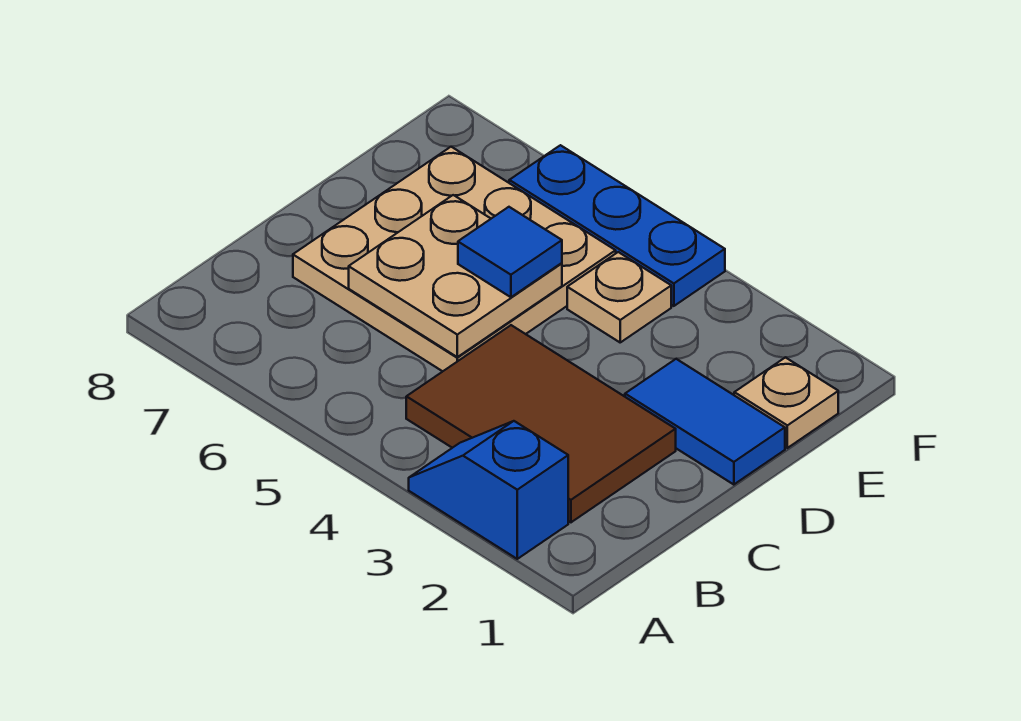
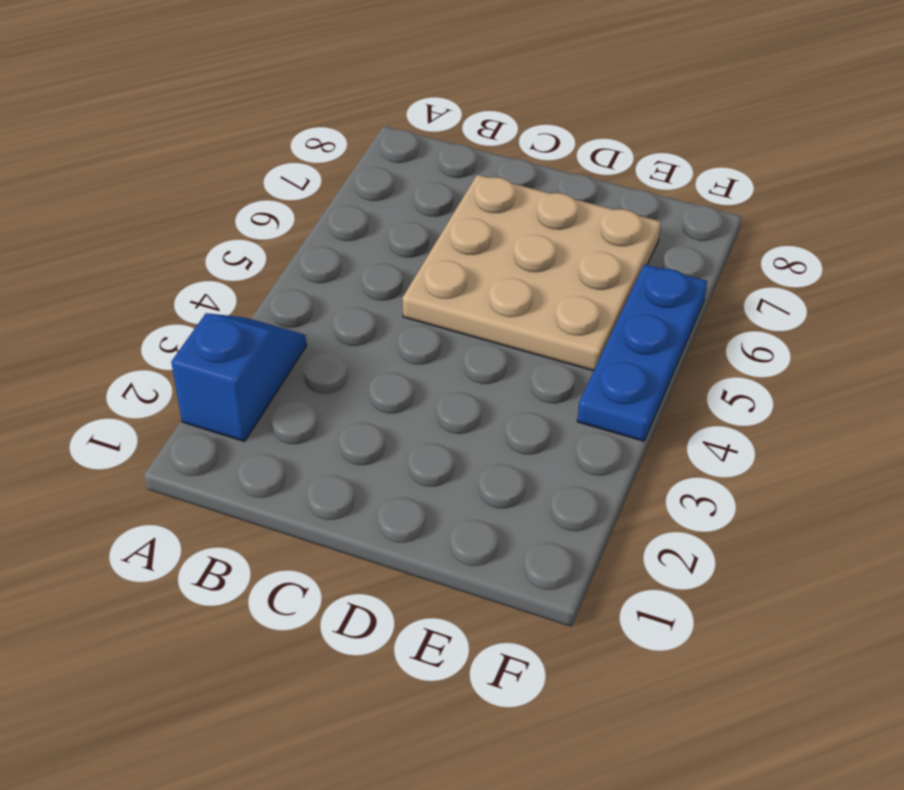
none -> brown 2x3 tile [406,325,676,522]
none -> blue 1x2 tile [625,359,785,485]

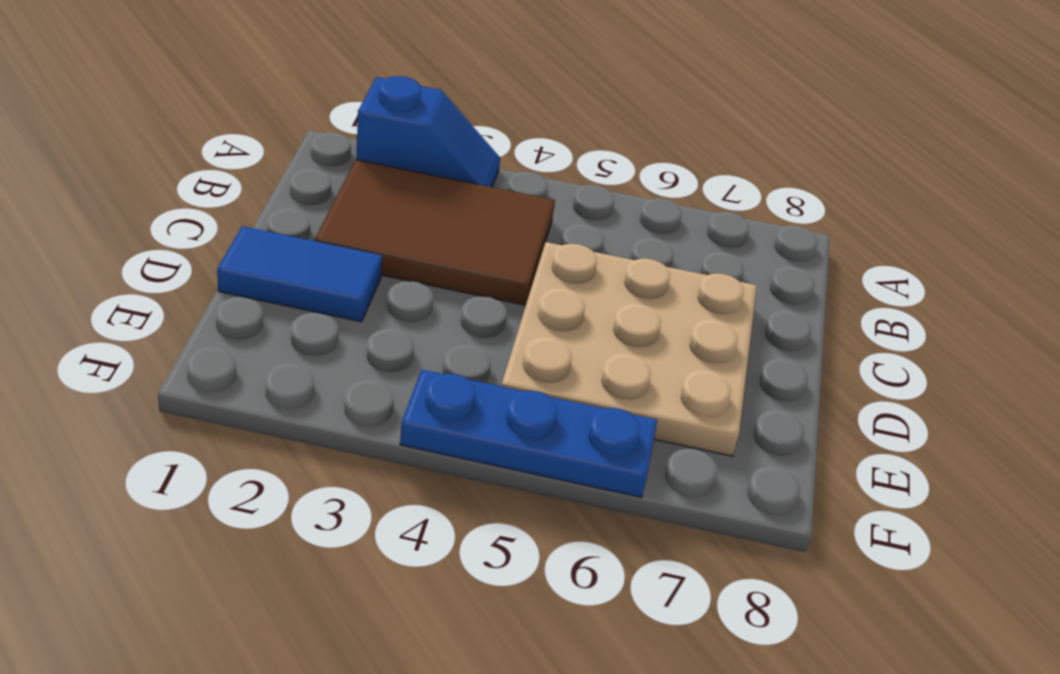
none -> tan 1x1 plate [734,357,838,448]
none -> tan 1x1 plate [567,252,671,342]

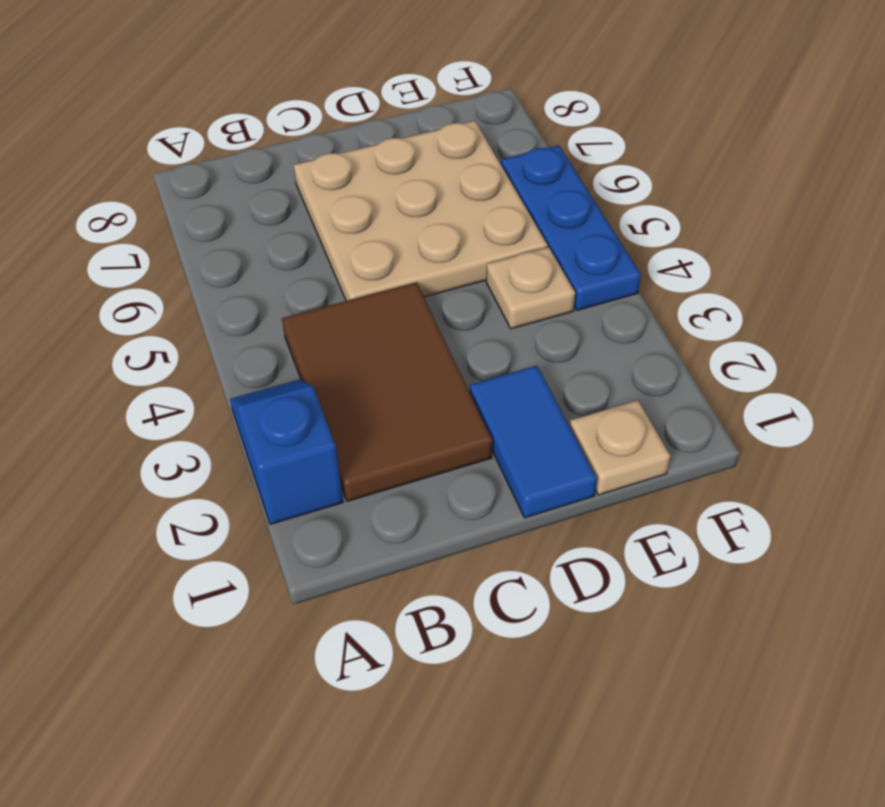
none -> tan 2x2 plate [349,195,562,357]
none -> blue 1x1 tile [458,207,562,297]

